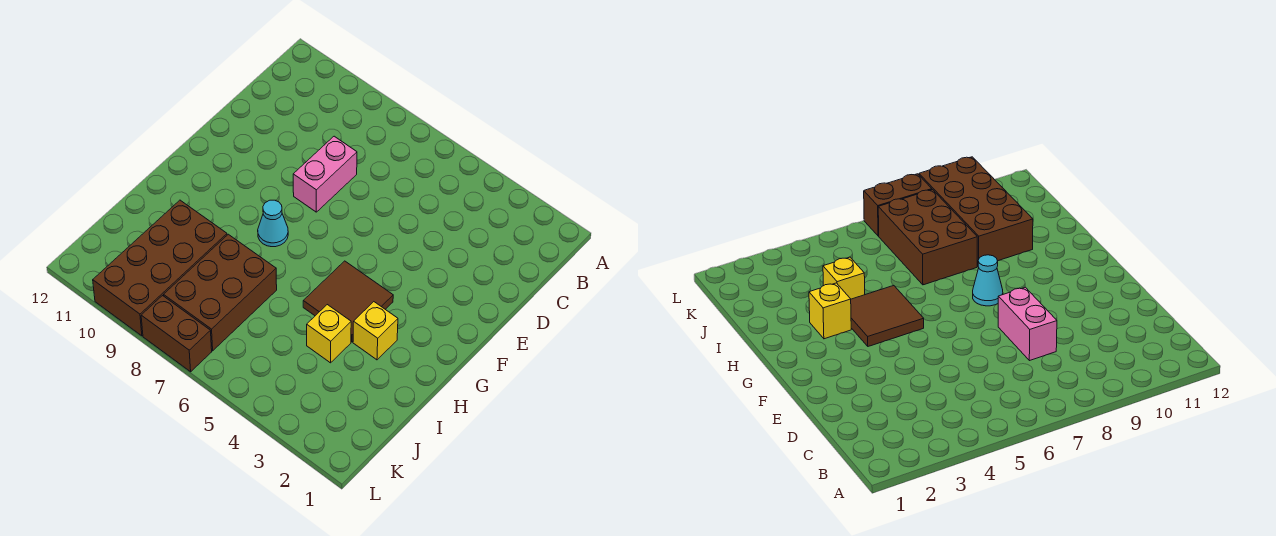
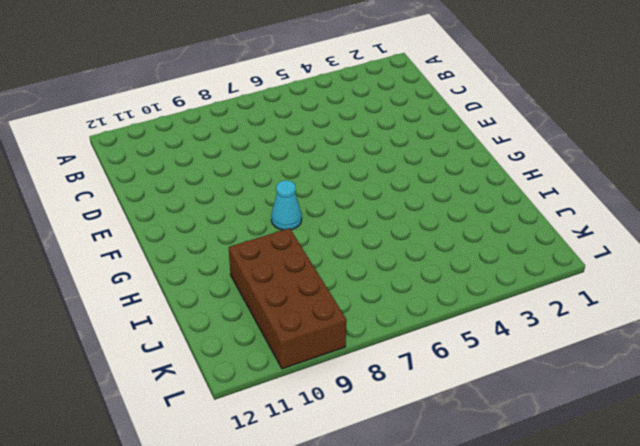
none -> pink 1x2 brick [293,136,357,212]
none -> brown 2x2 tile [303,261,393,342]

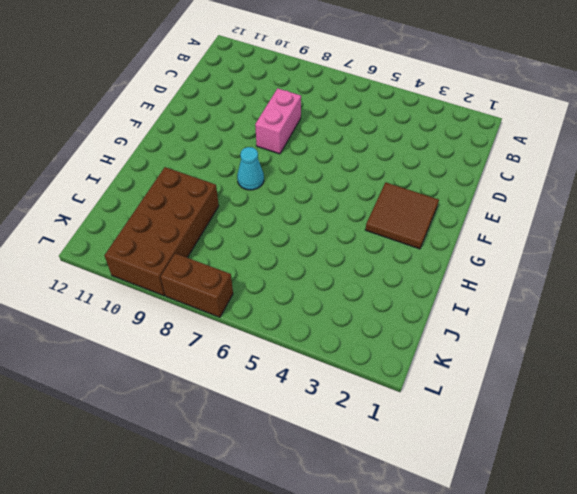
brown 2x2 tile [365,182,439,249] -> brown 2x2 tile moved to [303,261,393,342]
none -> yellow 1x1 brick [353,302,398,360]
none -> yellow 1x1 brick [307,305,351,363]

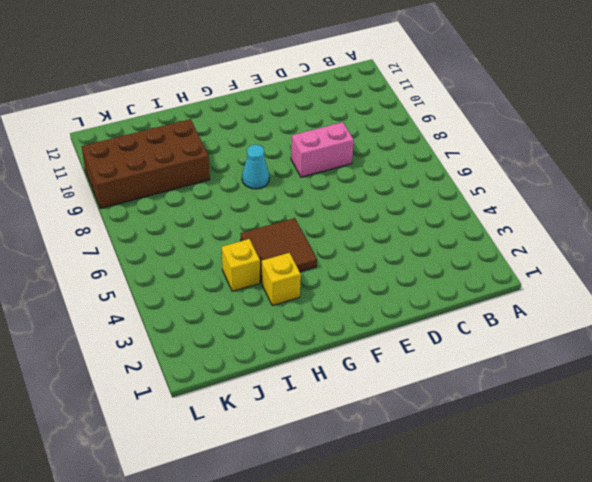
none -> brown 2x3 brick [164,234,277,351]
none -> brown 1x2 brick [141,296,212,372]

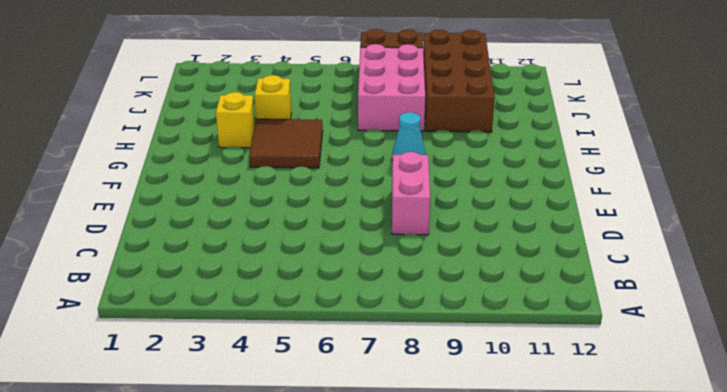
pink 2x3 brick [358,44,425,131] -> brown 2x3 brick [164,234,277,351]

